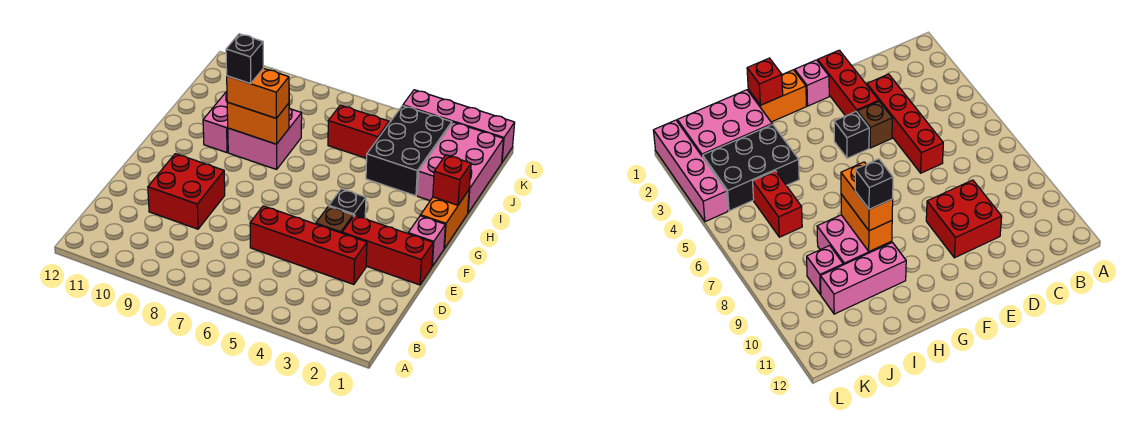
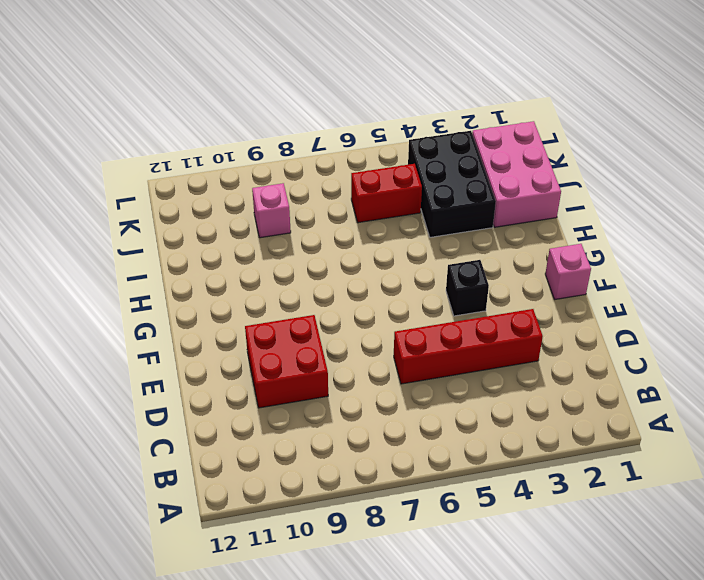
none -> red 1x3 brick [342,215,433,285]
none -> brown 1x1 brick [316,206,353,233]
none -> orange 1x2 brick [421,190,469,248]

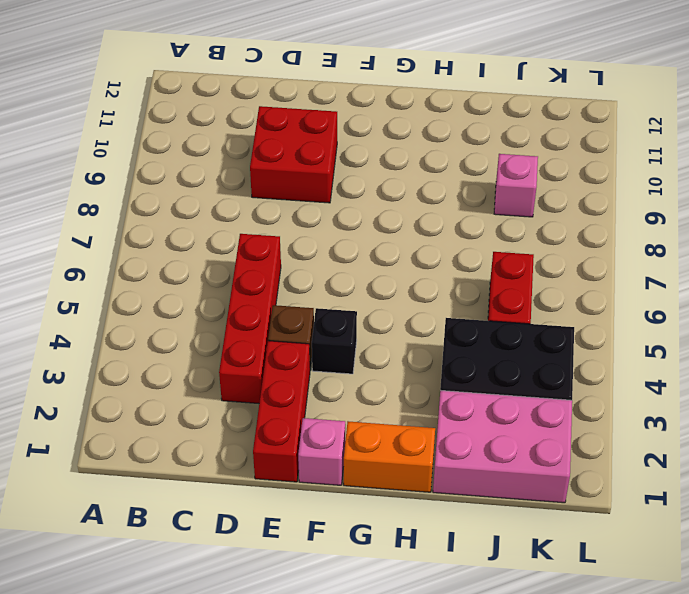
none -> pink 2x2 brick [228,108,302,169]
none -> pink 1x3 brick [203,91,228,153]
none -> pink 1x4 brick [403,90,515,162]

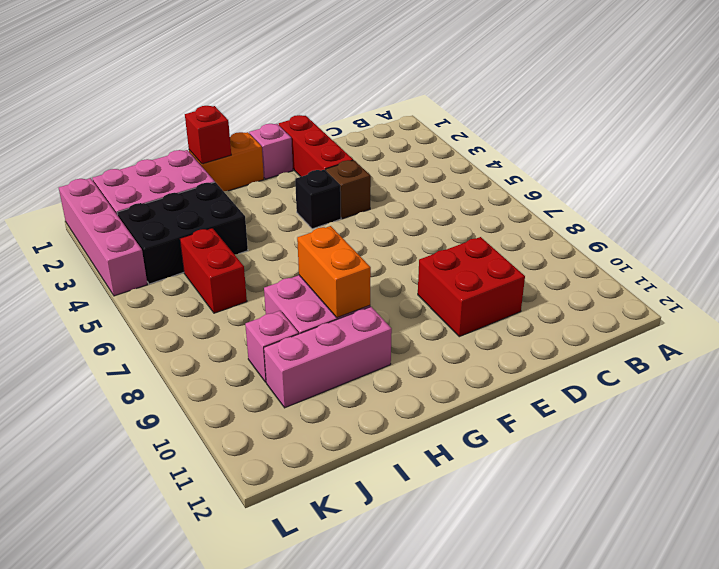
none -> red 1x4 brick [250,206,367,285]
none -> orange 1x2 brick [227,68,289,118]
none -> black 1x1 brick [226,34,263,83]

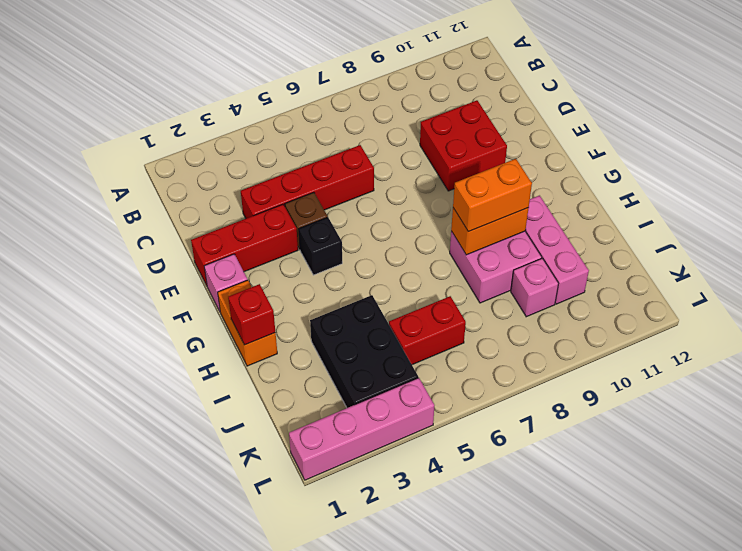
none -> pink 2x3 brick [417,122,504,213]
none -> black 1x1 brick [226,34,263,83]

